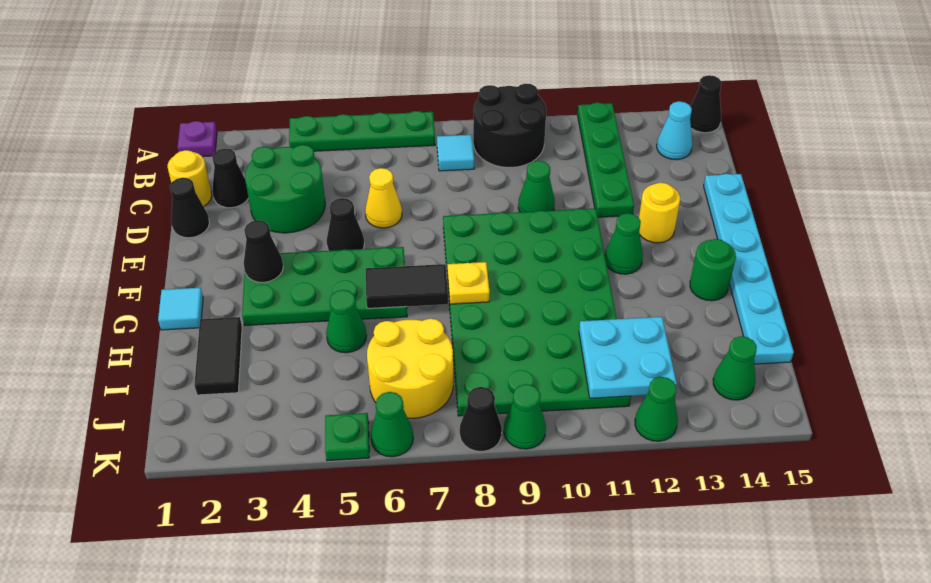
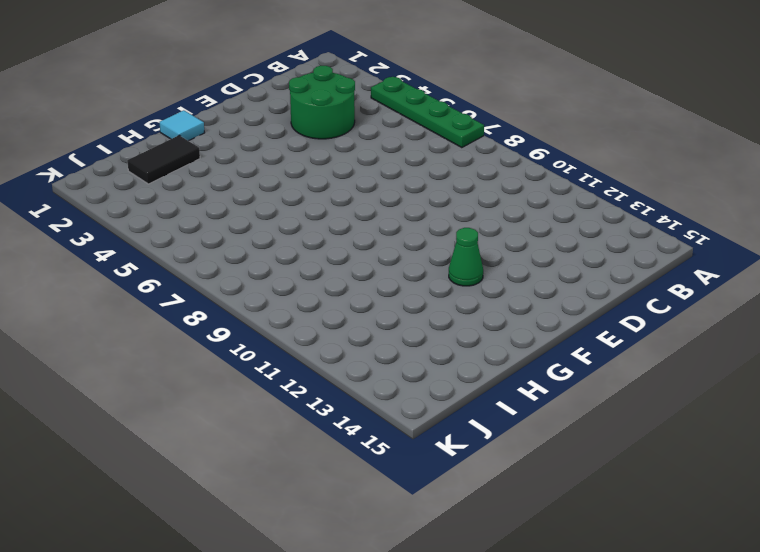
none -> purple 1x1 plate [177,121,217,157]
none -> black 2x2 round brick [473,84,546,167]
none -> green 1x4 plate [578,103,634,217]
none -> black 1x1 cone [690,75,722,133]

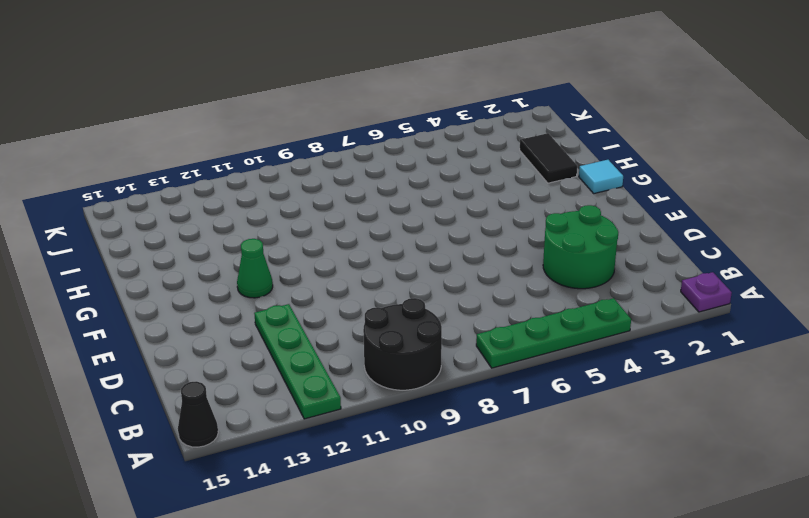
none -> cyan 1x1 tile [437,135,474,171]
none -> cyan 1x1 cone [657,101,692,160]
none -> yellow 1x1 round brick [168,150,212,206]
none -> black 1x1 cone [212,148,248,208]

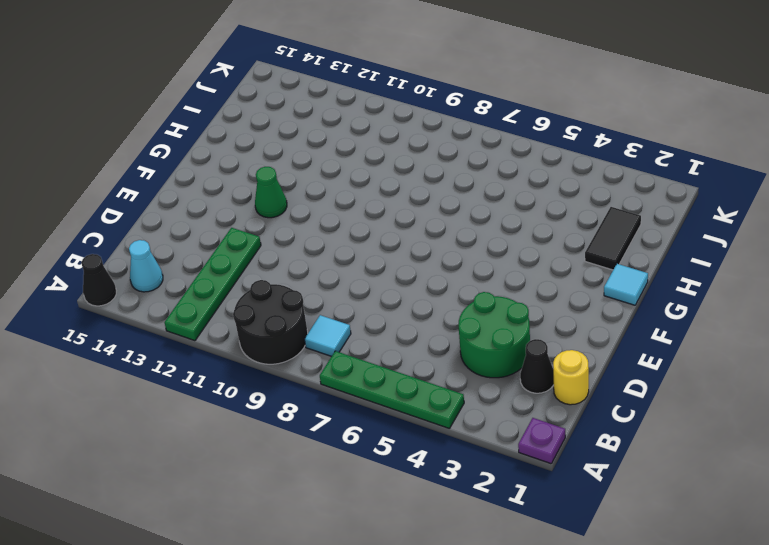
none -> black 1x1 cone [170,178,209,238]
none -> yellow 1x1 cone [365,168,402,228]
none -> green 1x1 cone [518,161,555,212]
none -> cyan 1x6 plate [704,174,794,364]

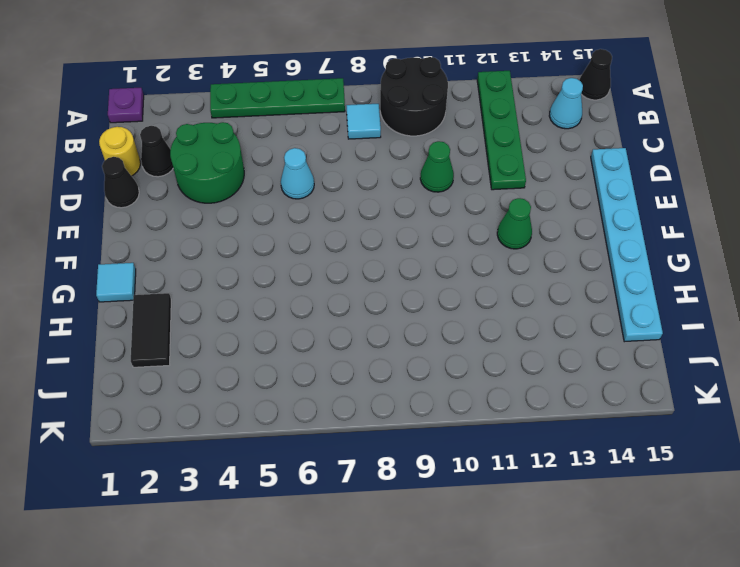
cyan 1x1 cone [281,148,314,199] -> yellow 1x1 cone [365,168,402,228]
none -> black 1x1 cone [327,198,364,251]
none -> green 4x6 plate [443,209,631,416]
none -> yellow 1x1 round brick [639,183,680,243]
none -> green 2x4 plate [242,247,407,325]

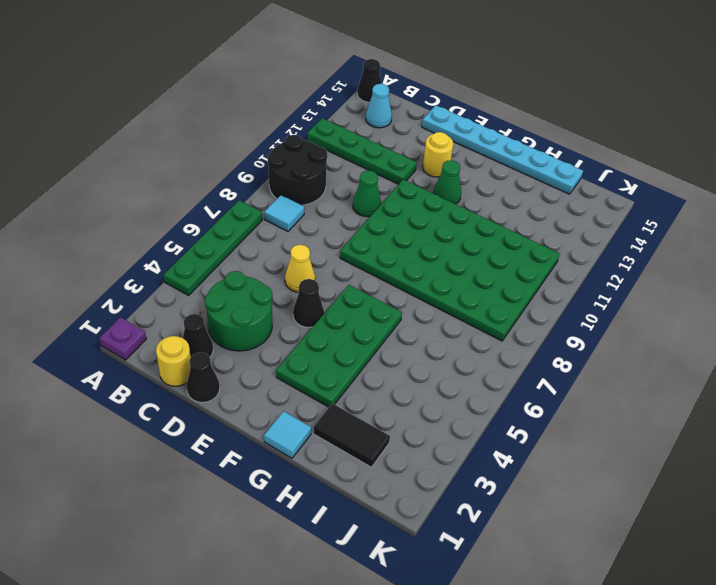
none -> green 1x1 round brick [690,239,736,301]
none -> green 1x1 cone [326,290,367,353]
none -> yellow 2x2 round brick [367,319,453,418]
none -> green 1x1 cone [713,336,757,400]

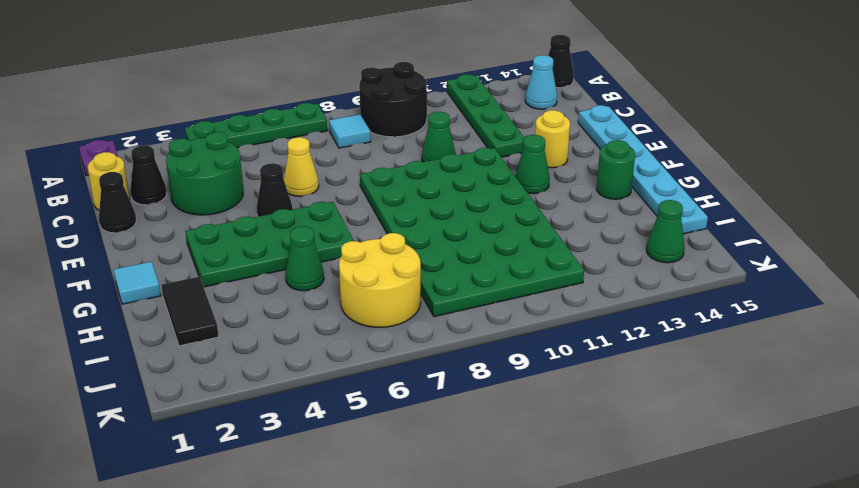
none -> green 1x1 plate [325,413,369,461]
none -> green 1x1 cone [371,392,413,457]
none -> black 1x1 cone [460,387,502,452]
none -> green 1x1 cone [504,384,546,449]

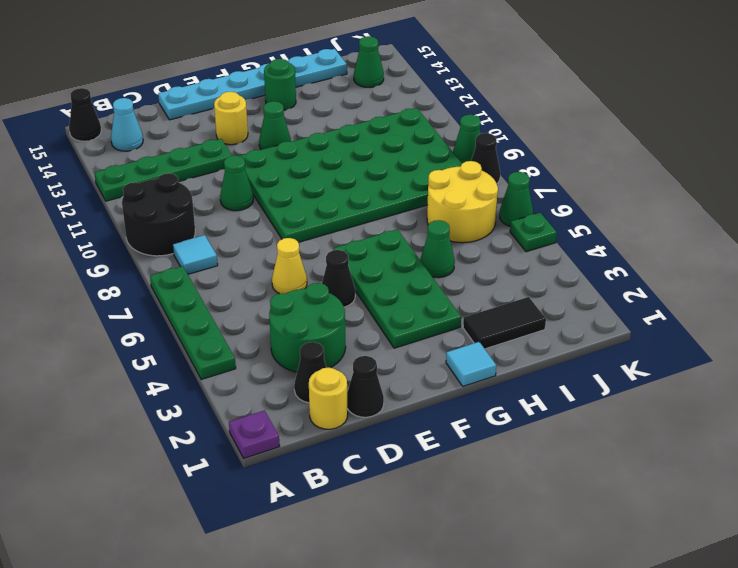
none -> green 1x1 cone [635,377,678,441]
none -> black 1x1 cone [244,220,283,282]
none -> black 1x2 tile [366,264,448,308]
none -> yellow 1x1 plate [448,262,490,304]

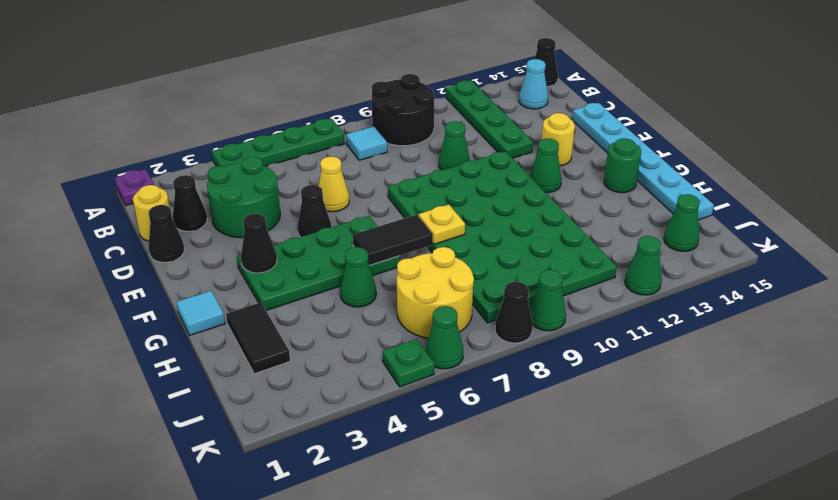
none -> cyan 2x2 plate [579,317,677,398]

